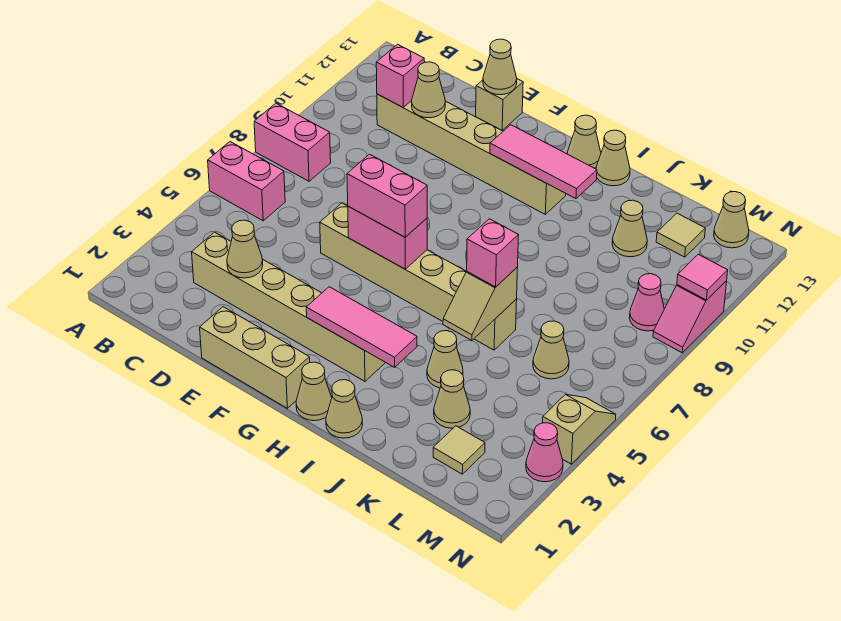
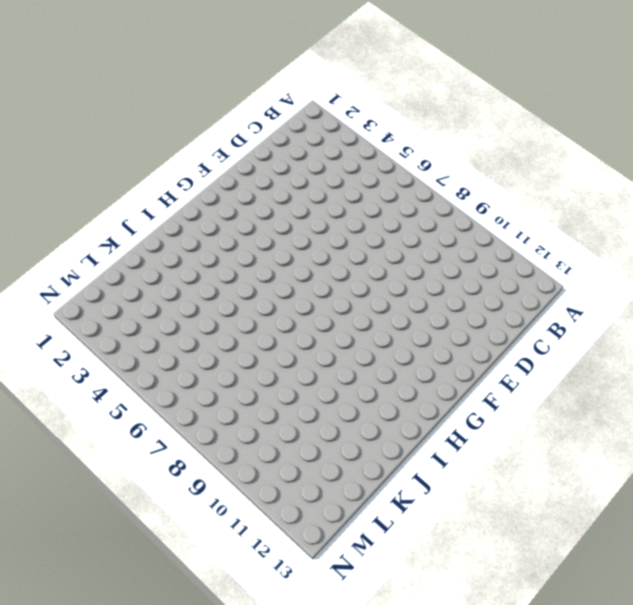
none -> pink 1x2 brick [208,142,285,221]
none -> pink 1x2 brick [254,103,331,181]
none -> tan 1x6 brick [192,232,385,381]
none -> tan 1x6 brick [377,94,566,214]

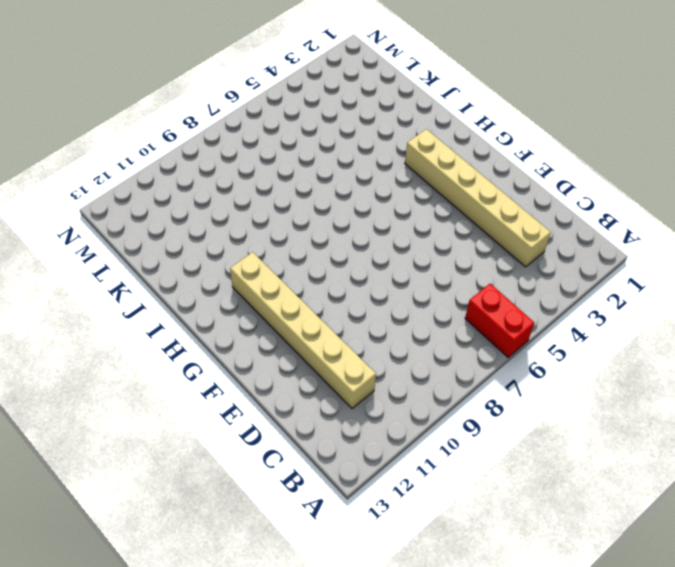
red 1x2 brick [465,284,534,357] -> pink 1x2 brick [208,142,285,221]
none -> pink 1x2 brick [254,103,331,181]
none -> tan 1x3 brick [200,307,310,408]
none -> tan 1x6 brick [320,203,517,350]
none -> tan 1x1 brick [476,79,523,130]

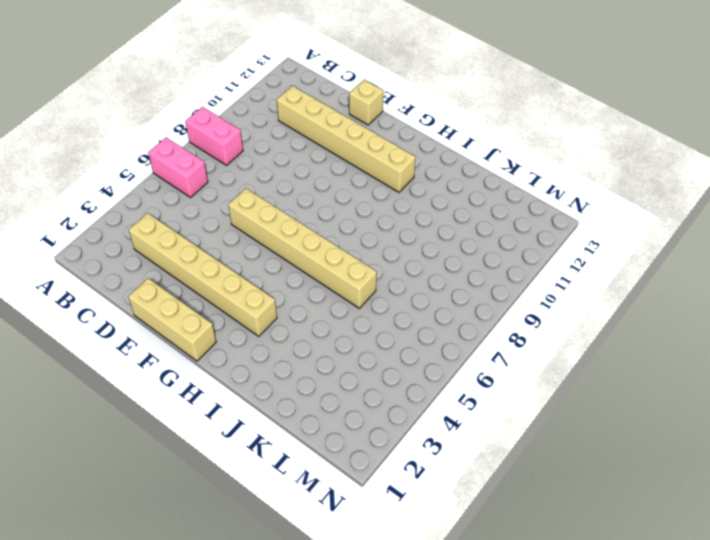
none -> tan 1x1 cone [296,362,332,421]
none -> tan 1x1 cone [567,115,601,168]
none -> tan 1x1 cone [326,380,363,438]
none -> tan 1x1 cone [596,130,630,186]

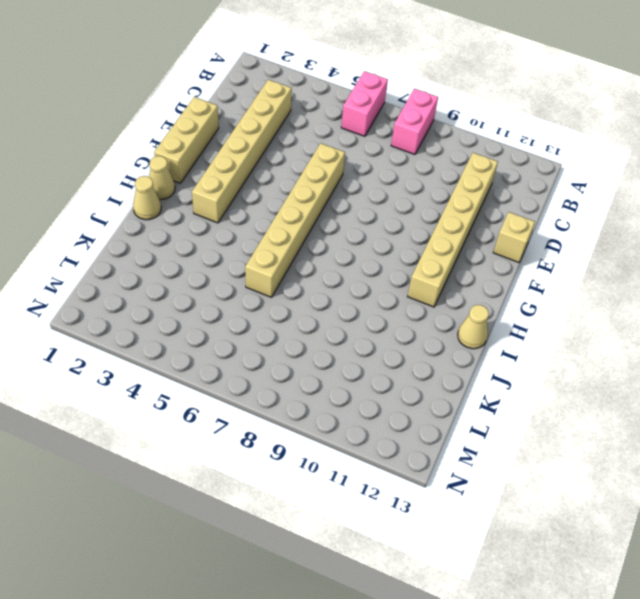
none -> tan 1x1 cone [567,115,601,168]
none -> tan 1x1 cone [427,331,463,388]
none -> tan 1x1 cone [434,370,470,428]
none -> tan 1x1 cone [612,200,647,257]

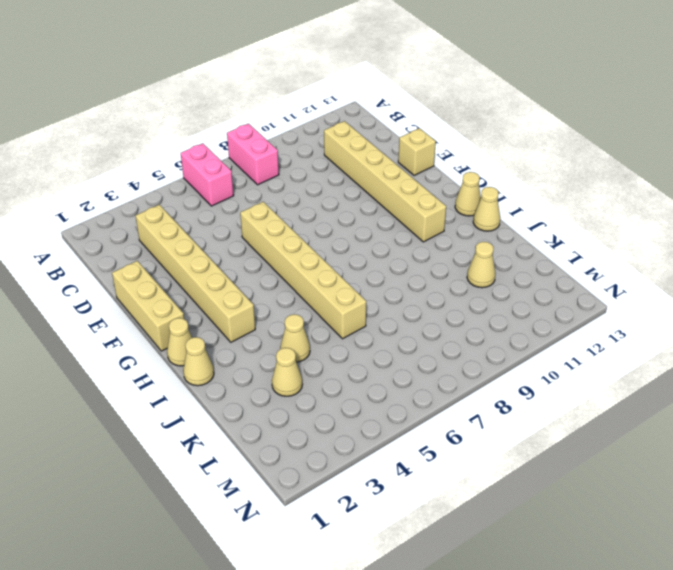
none -> tan 1x1 tile [433,426,485,474]
none -> tan 1x1 cone [533,321,569,379]
none -> tan 1x1 tile [656,213,705,257]
none -> pink 1x1 cone [629,274,664,331]

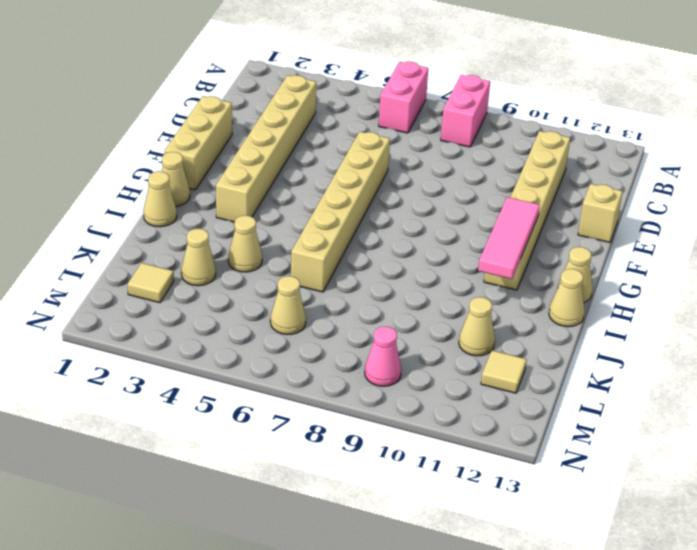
none -> tan 1x1 cone [714,192,749,248]
none -> pink 1x1 cone [526,423,563,482]
none -> tan 1x2 slope [543,394,616,464]
none -> pink 1x2 slope [653,281,727,353]

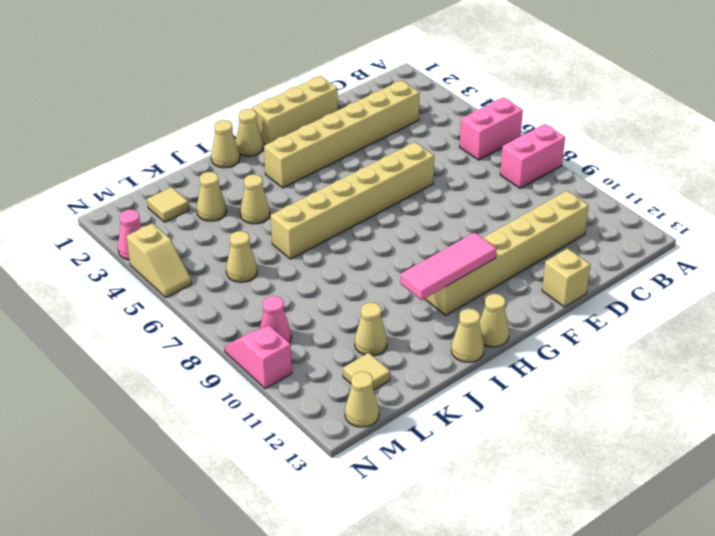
none -> pink 1x1 brick [376,44,424,107]
none -> tan 1x1 cone [227,220,263,278]
none -> tan 1x1 cone [412,62,445,118]
none -> tan 1x1 cone [483,39,517,95]

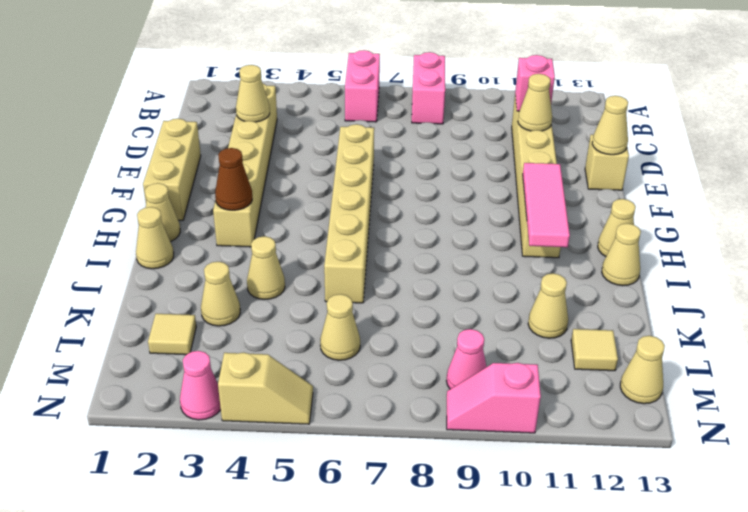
brown 1x1 cone [215,148,252,210] -> pink 1x3 tile [306,287,417,367]
none -> pink 1x2 brick [348,206,427,269]
none -> tan 1x2 slope [443,267,518,341]
none -> pink 1x1 tile [677,254,728,300]
none -> pink 1x2 brick [347,154,427,237]

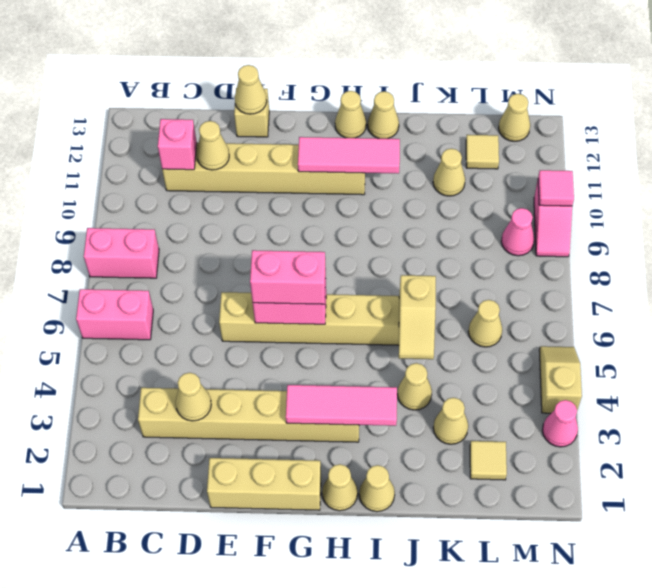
none -> pink 1x1 brick [467,219,519,287]

